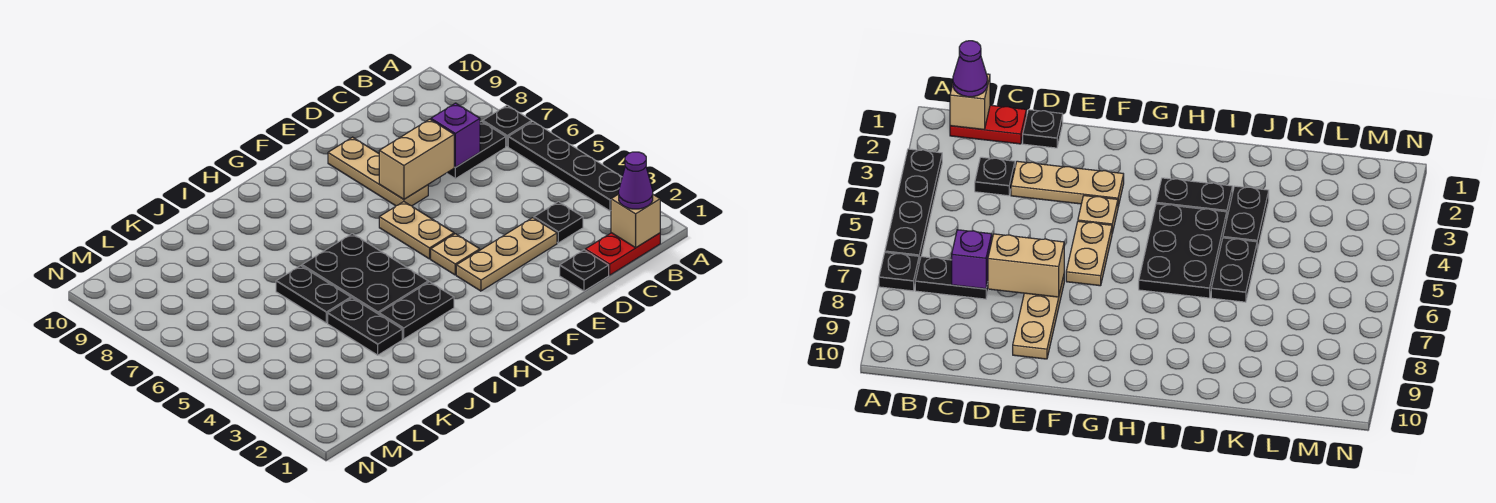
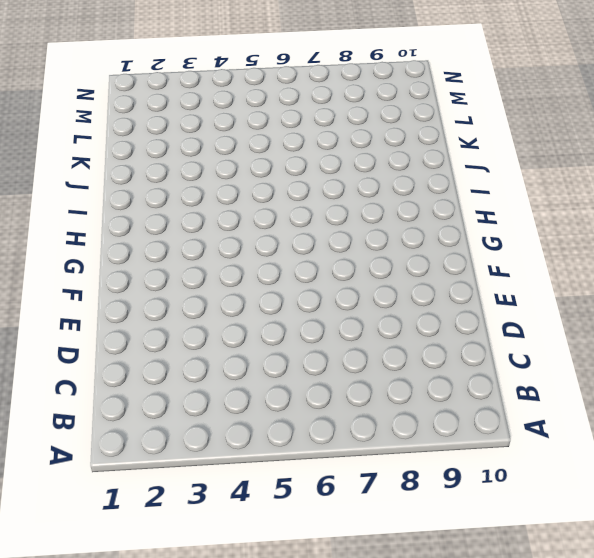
none -> black 1x4 plate [508,121,622,211]
none -> black 1x1 plate [483,105,532,147]
none -> red 1x2 plate [585,233,660,275]

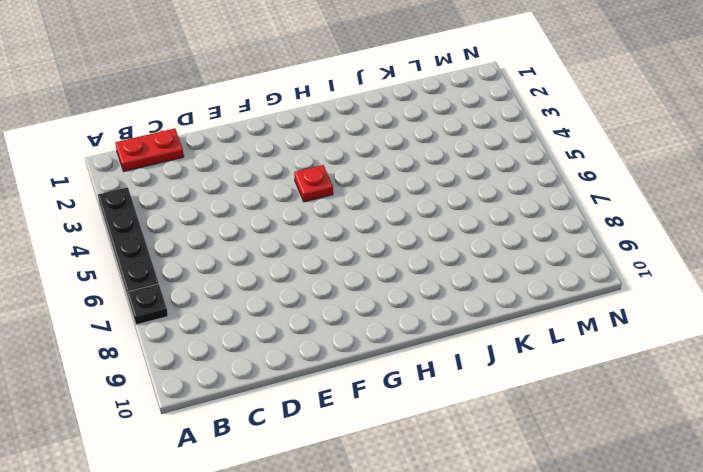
red 1x1 plate [294,165,333,202] -> none
none -> black 1x2 plate [447,121,506,179]
none -> black 1x1 plate [534,202,583,243]
none -> black 1x1 plate [560,250,609,291]

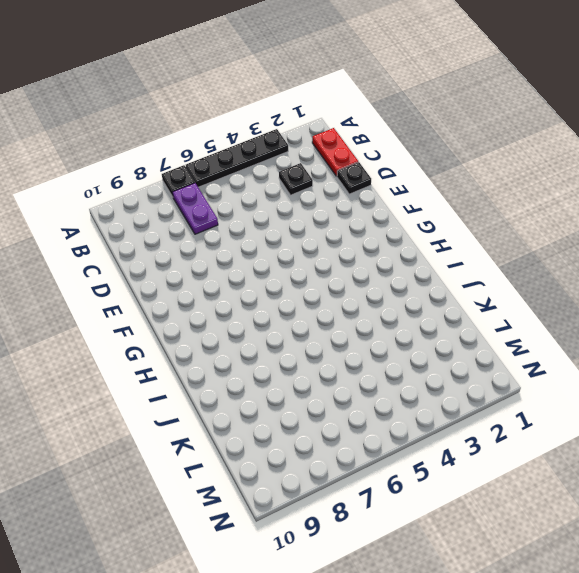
purple 1x2 plate [173,183,218,234] -> black 1x2 plate [447,121,506,179]
none -> tan 1x3 plate [456,218,557,291]
none -> tan 1x3 plate [328,137,428,206]
none -> tan 1x1 plate [431,234,480,275]

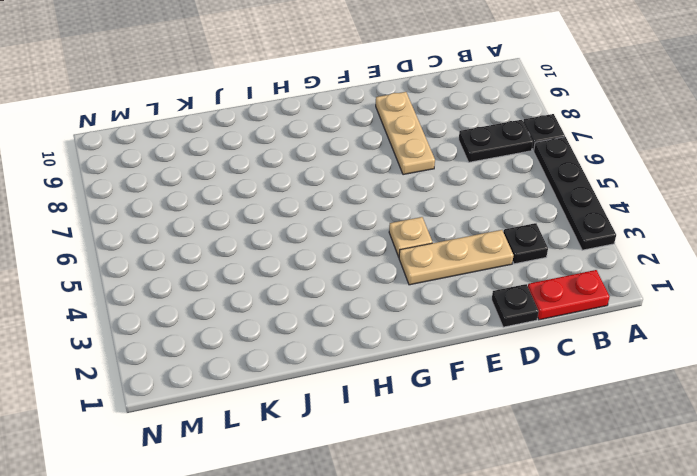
none -> tan 1x2 plate [379,202,454,259]
none -> black 1x2 plate [379,282,454,339]
none -> black 2x3 plate [302,234,428,314]

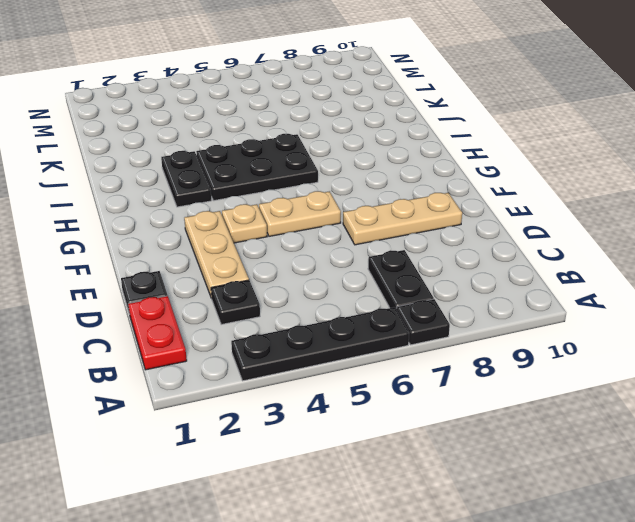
none -> black 1x2 plate [328,298,402,355]
none -> black 1x2 plate [276,266,351,323]
none -> tan 1x1 brick [611,194,660,248]

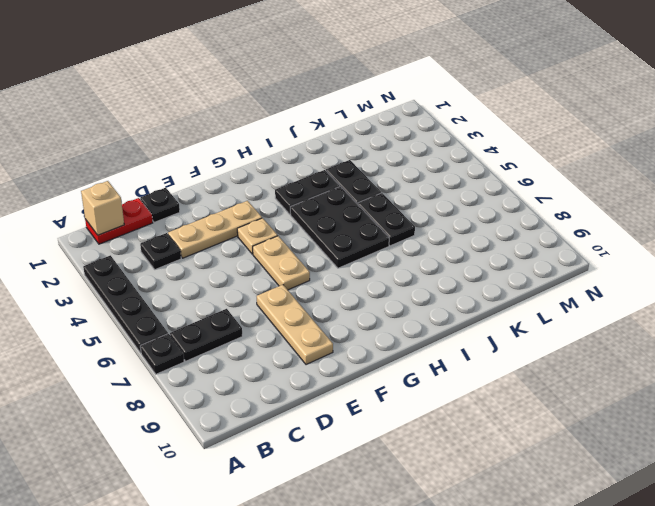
none -> purple 1x1 brick [431,103,480,167]
none -> tan 1x2 brick [379,119,454,199]
none -> purple 1x1 cone [619,152,653,209]

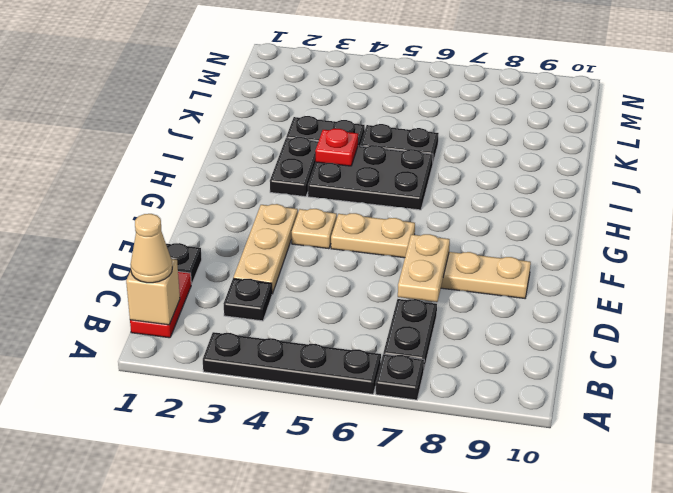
tan 1x1 cone [131,214,172,283] -> purple 1x1 cone [619,152,653,209]
tan 1x2 plate [398,234,450,302] -> tan 1x2 brick [379,119,454,199]
red 1x1 plate [315,129,358,166] -> none
none -> purple 1x1 brick [431,103,480,167]

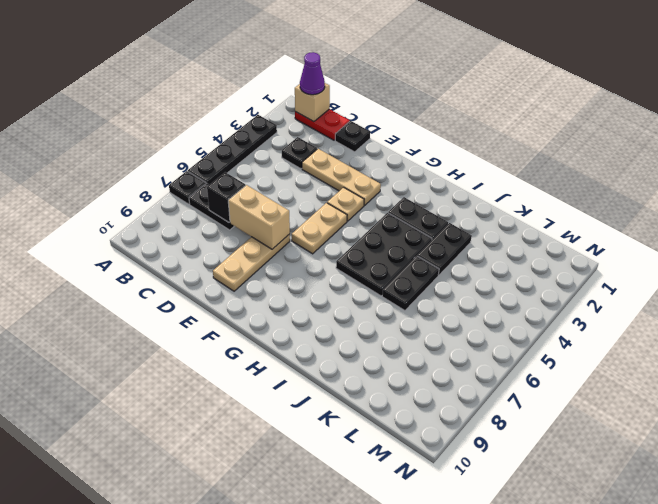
black 1x1 brick [207,172,246,222] -> purple 1x1 brick [431,103,480,167]

